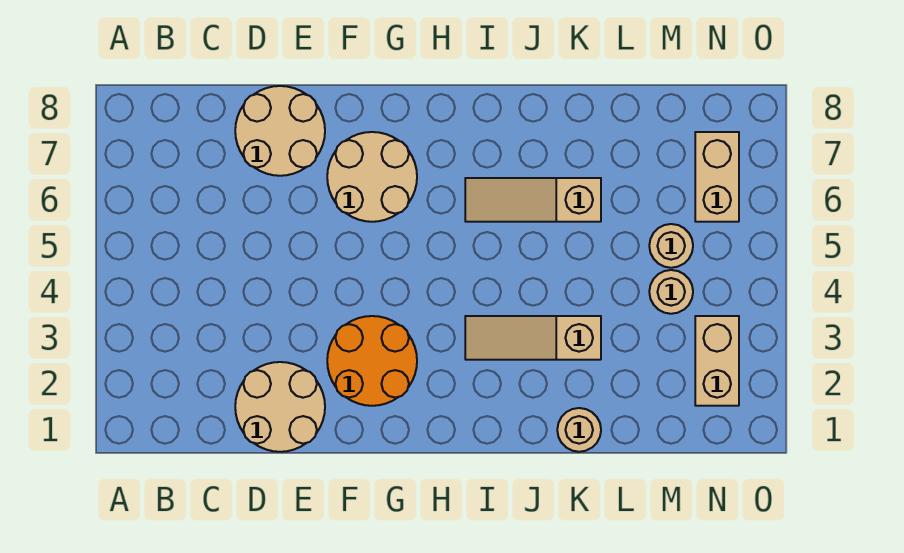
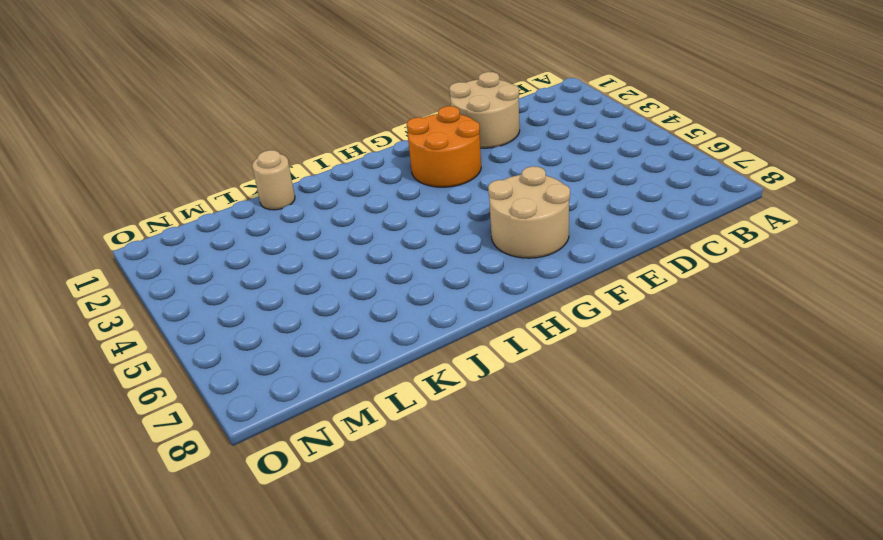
none -> tan 2x2 round brick [235,86,325,176]
none -> tan 1x3 slope [465,316,601,360]

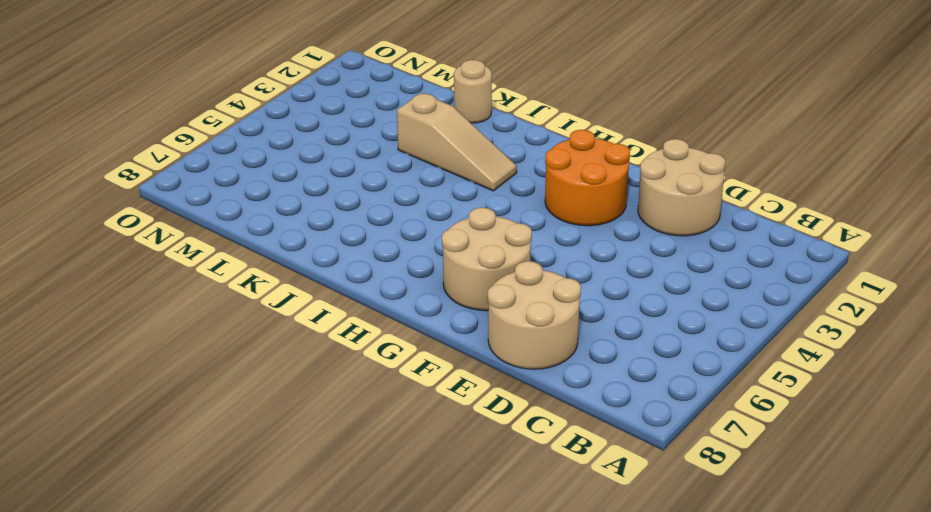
none -> tan 1x3 slope [465,178,601,222]
none -> tan 1x1 round brick [649,270,693,314]

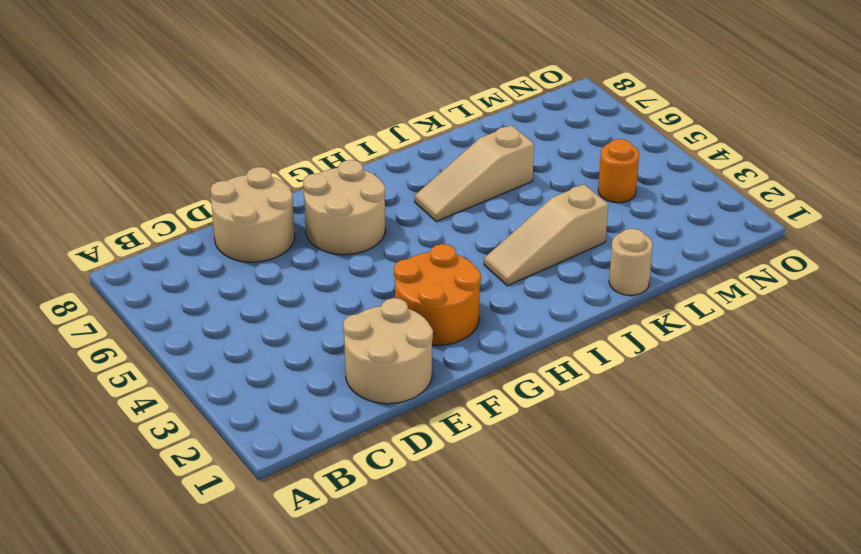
orange 1x1 round brick [598,139,639,203] -> tan 1x1 round brick [649,270,693,314]
none -> tan 1x1 round brick [649,224,693,268]
none -> tan 1x2 brick [695,316,739,406]

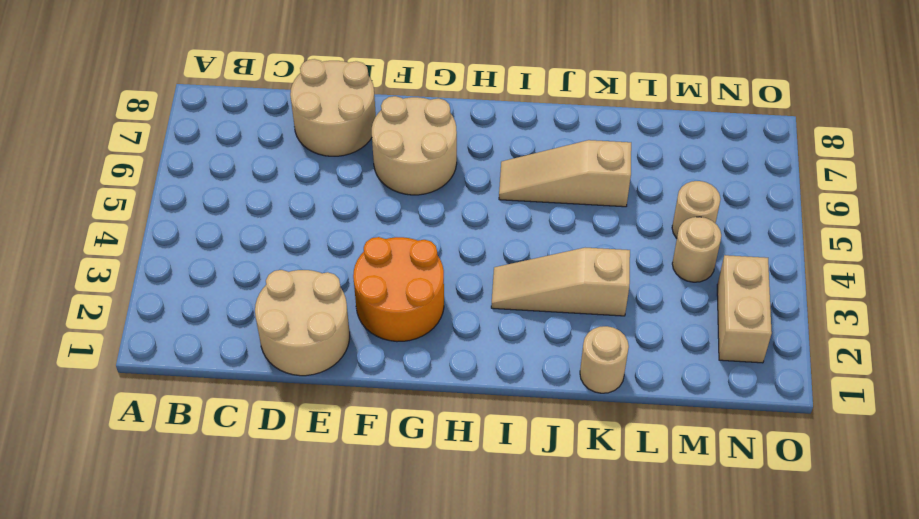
none -> tan 1x2 brick [695,132,739,222]

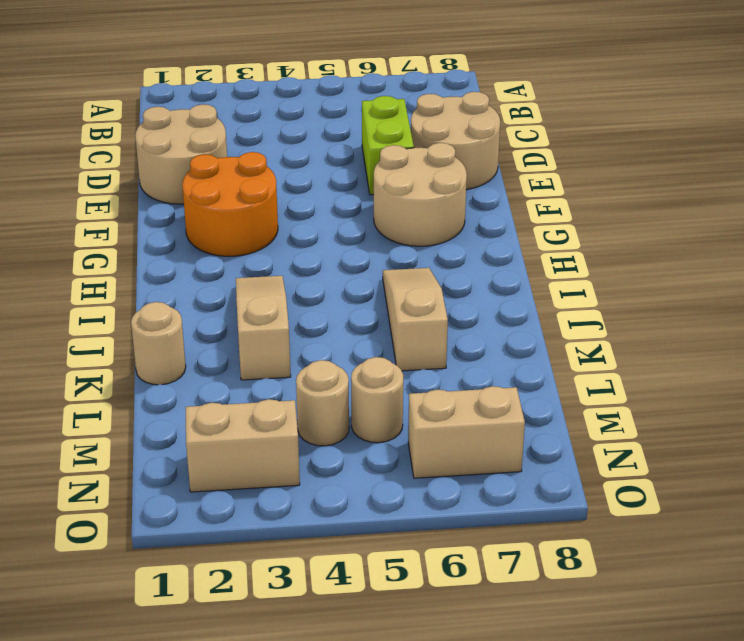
lime 1x2 brick [362,96,414,195] -> none

